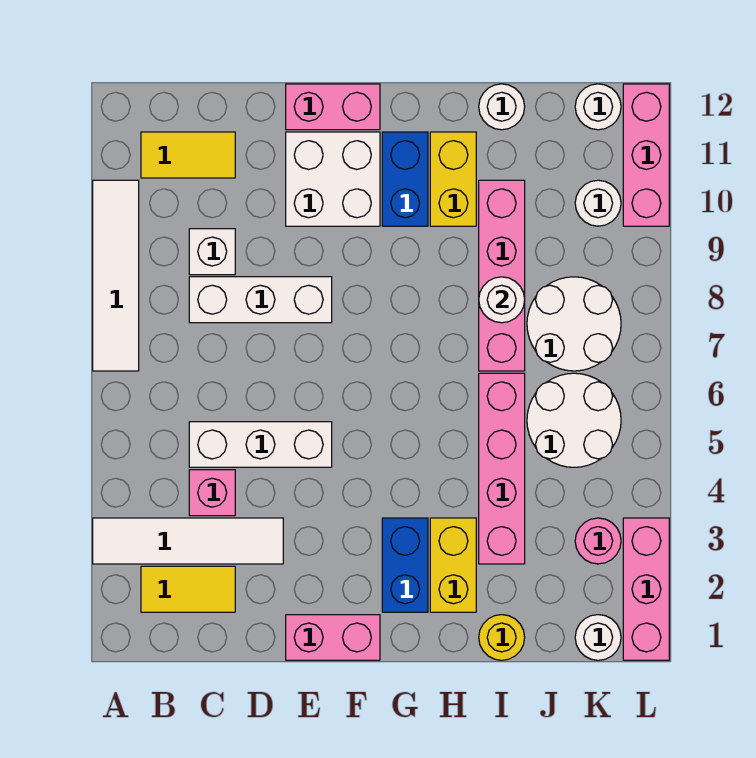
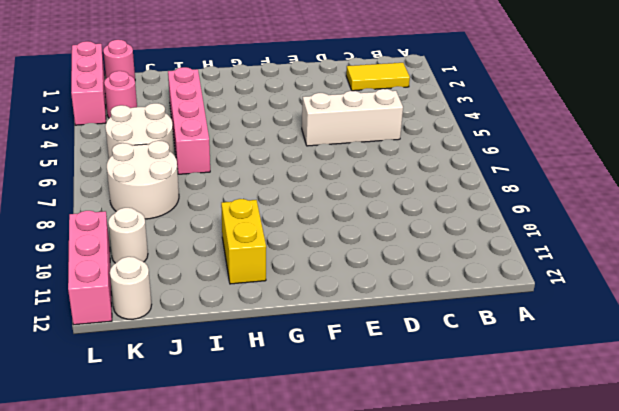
pink 1x1 round brick [103,40,135,79] -> white 1x1 round brick [575,615,621,660]
none -> white 1x4 tile [93,518,283,564]
none -> white 1x4 tile [93,180,139,371]
none -> yellow 1x2 tile [141,132,235,178]

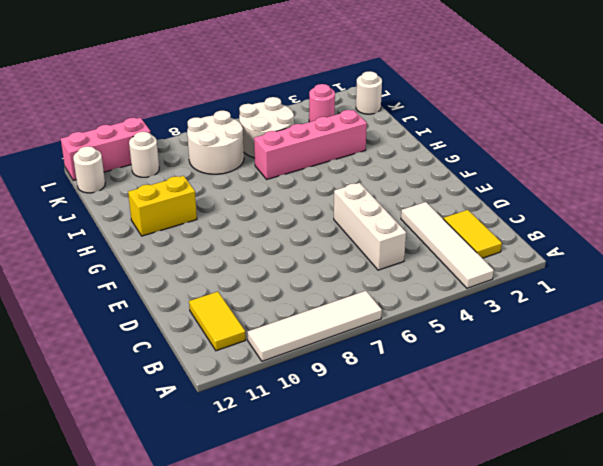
none -> pink 1x1 brick [189,470,235,516]
none -> white 1x3 brick [189,277,332,323]
none -> white 1x1 brick [189,229,235,275]

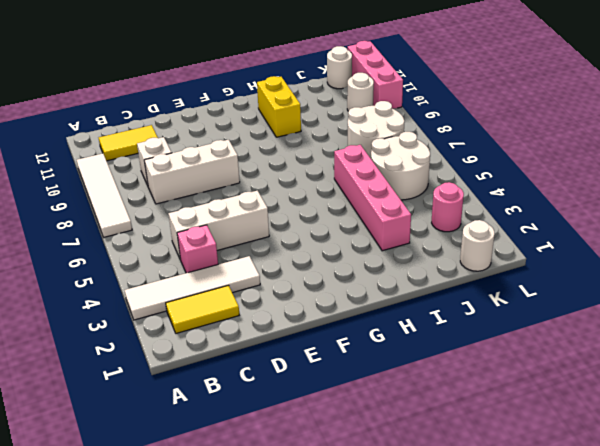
none -> pink 1x2 brick [286,615,380,660]
none -> white 2x2 brick [286,132,380,226]
none -> pink 1x2 brick [286,84,380,130]

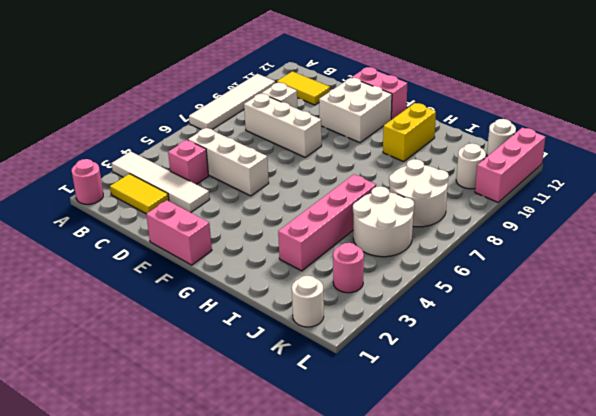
pink 1x1 round brick [72,159,103,204] -> none
none -> blue 1x2 brick [382,518,428,612]
none -> blue 1x2 brick [382,132,428,226]
none -> yellow 1x2 brick [430,518,476,612]

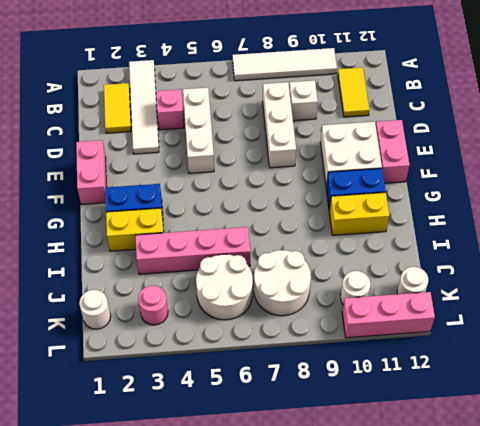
none -> yellow 1x1 round brick [479,615,525,660]
none -> pink 1x4 brick [479,180,525,371]
none -> white 1x1 round brick [479,84,525,130]

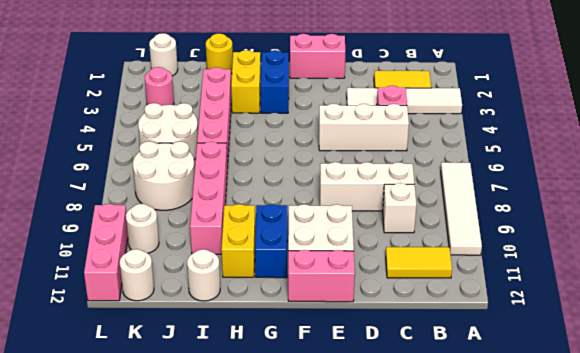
none -> pink 1x3 brick [623,518,669,660]
none -> white 1x1 round brick [479,277,525,323]

